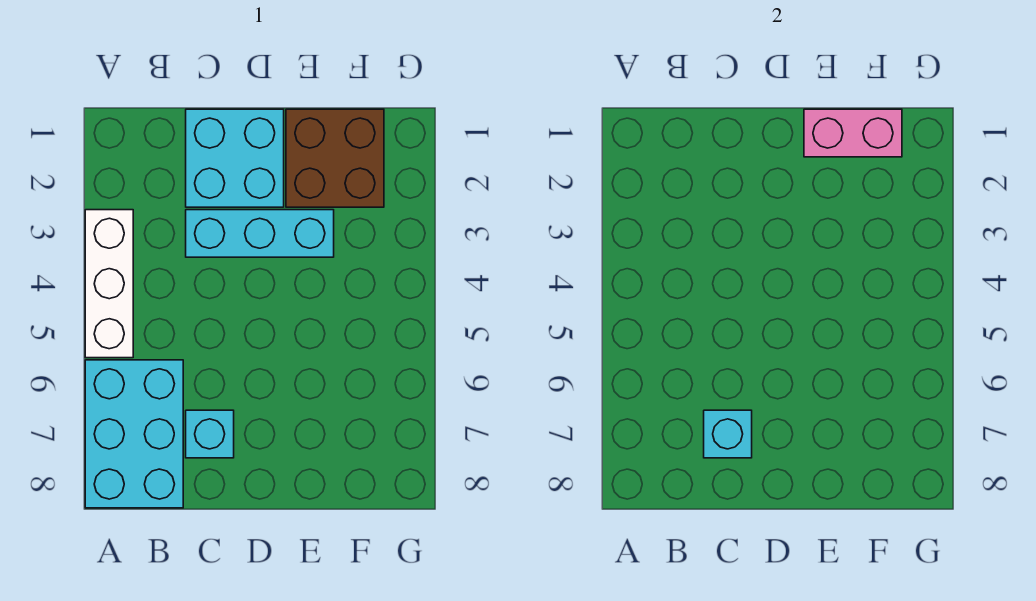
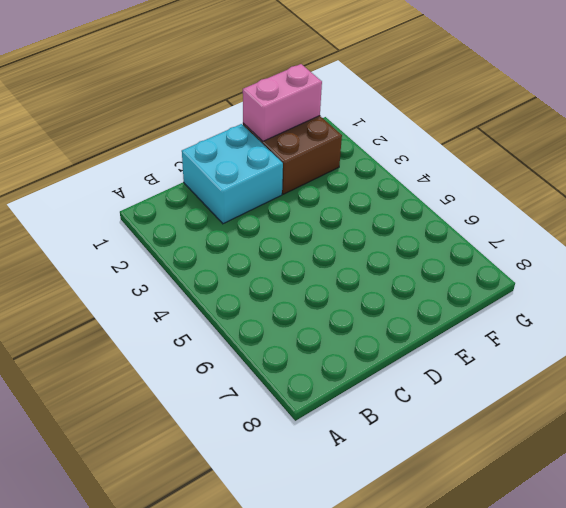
none -> white 1x3 brick [85,210,133,358]
none -> cyan 2x3 brick [85,360,183,508]

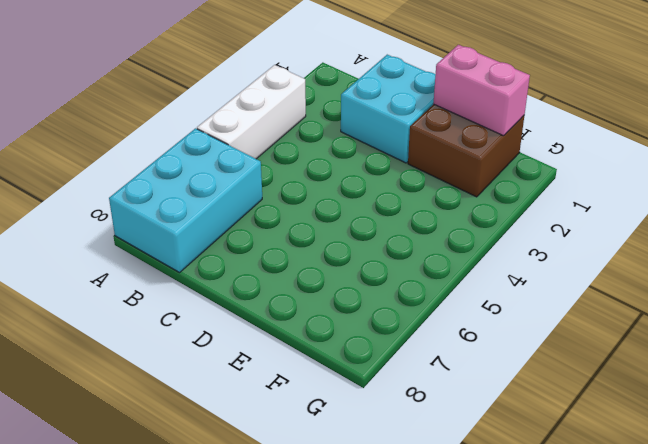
none -> cyan 1x3 brick [186,210,334,257]
none -> cyan 1x1 brick [186,410,234,458]

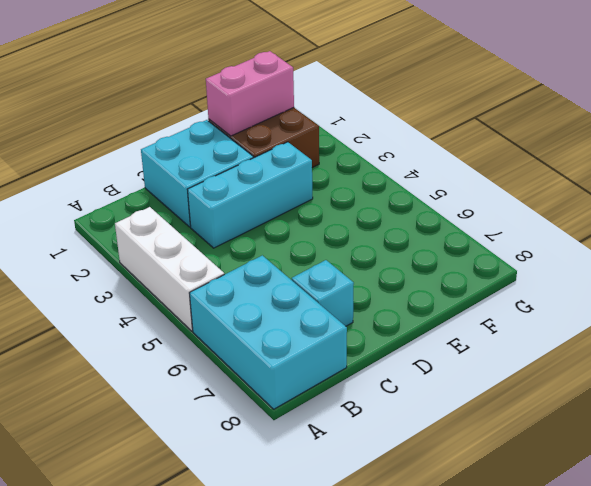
none -> cyan 1x1 brick [704,410,752,458]

